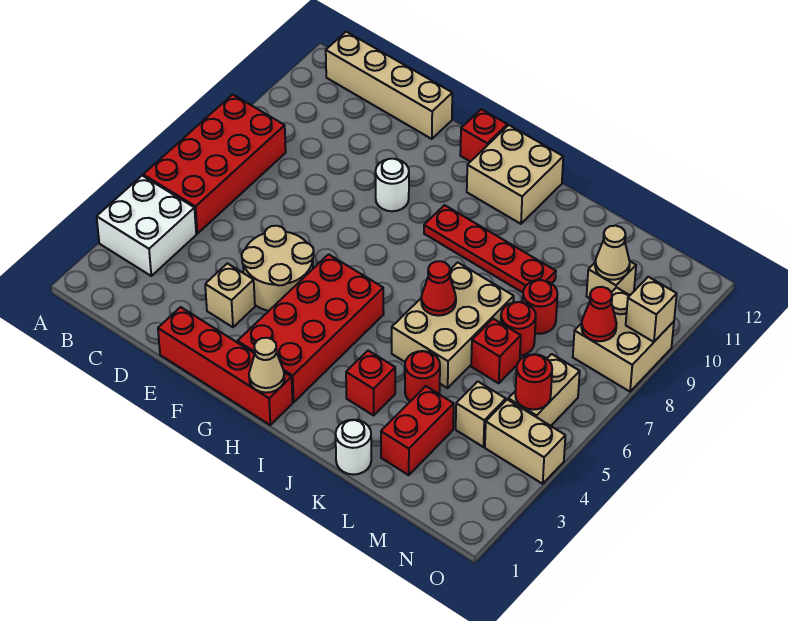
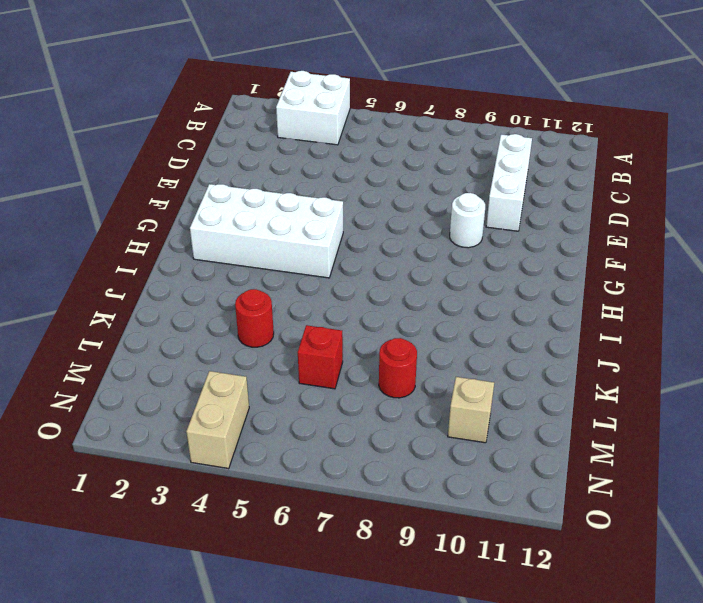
white 1x3 brick [486,134,532,231] -> none
white 2x4 brick [190,184,343,278] -> red 2x4 brick [237,254,384,402]
none -> red 2x4 brick [143,94,286,234]
none -> tan 1x4 brick [326,32,452,139]
none -> red 1x4 brick [158,307,293,425]
none -> tan 1x1 brick [205,263,255,327]

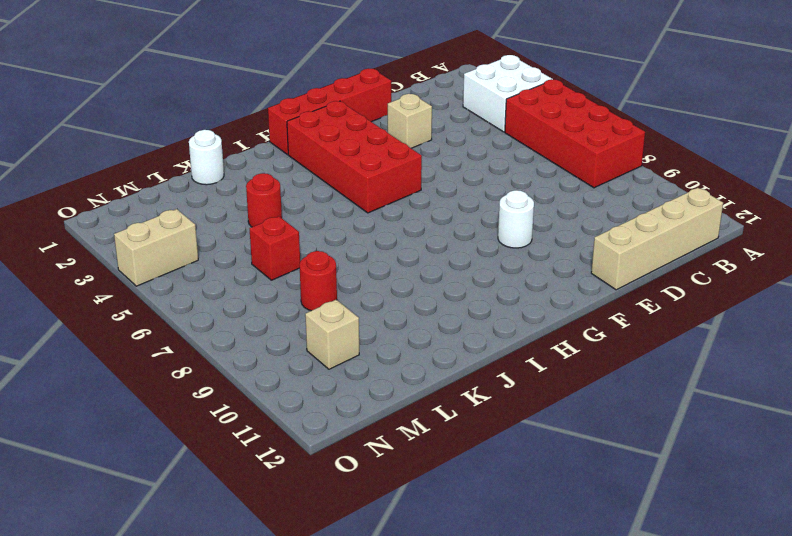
none -> tan 2x2 round brick [242,226,314,311]
none -> red 1x1 brick [460,109,507,162]
none -> red 1x4 plate [424,205,556,293]
none -> tan 2x2 brick [467,125,563,224]

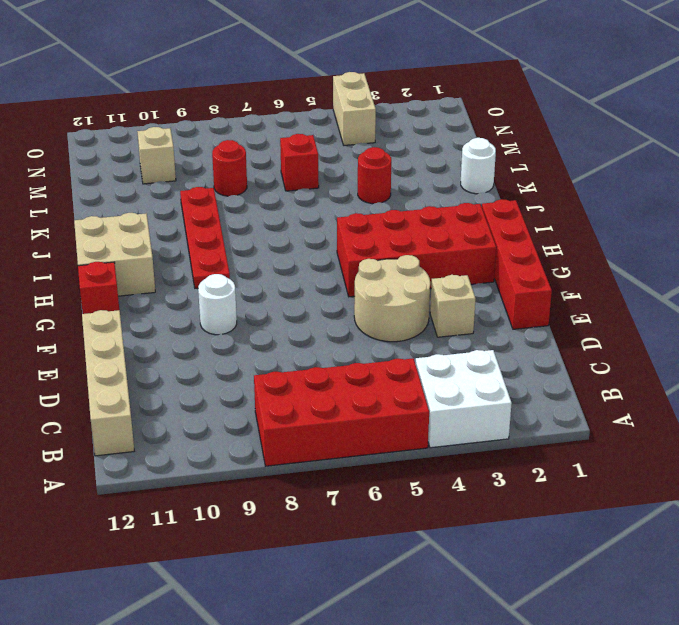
none -> red 1x1 brick [346,351,395,415]
none -> tan 2x3 brick [392,262,514,388]
none -> red 1x2 brick [381,386,454,475]
none -> red 1x1 round brick [501,302,536,356]

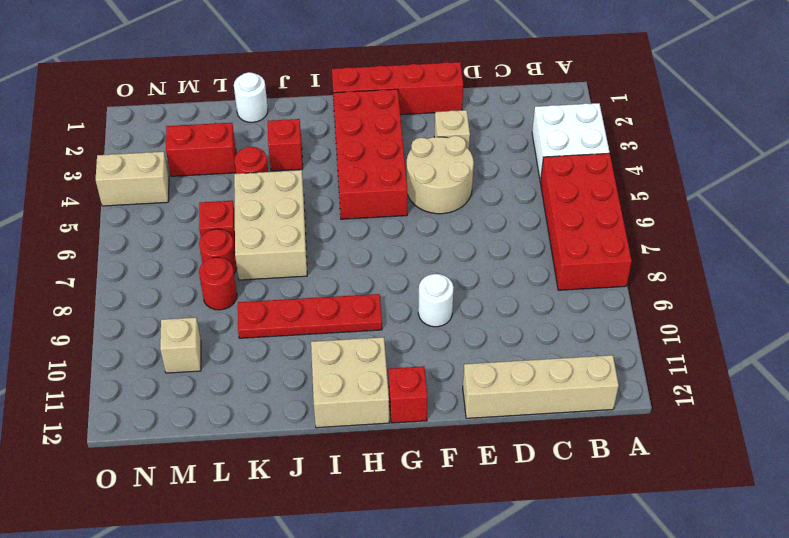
red 1x2 brick [166,123,236,176] -> red 1x2 brick turned to [381,386,454,475]
none -> tan 1x1 brick [456,381,506,447]
none -> tan 1x2 brick [508,354,580,426]
none -> tan 2x2 brick [573,288,674,392]
none -> tan 1x1 cone [249,338,284,393]

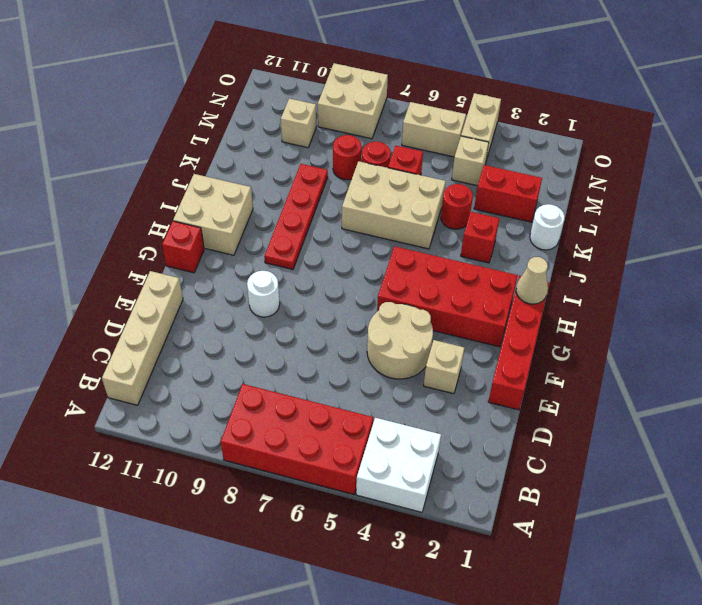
none -> red 1x1 cone [421,261,456,316]
none -> tan 1x1 cone [595,226,630,280]
none -> red 1x1 round brick [515,354,552,410]
none -> red 1x1 cone [581,287,617,341]

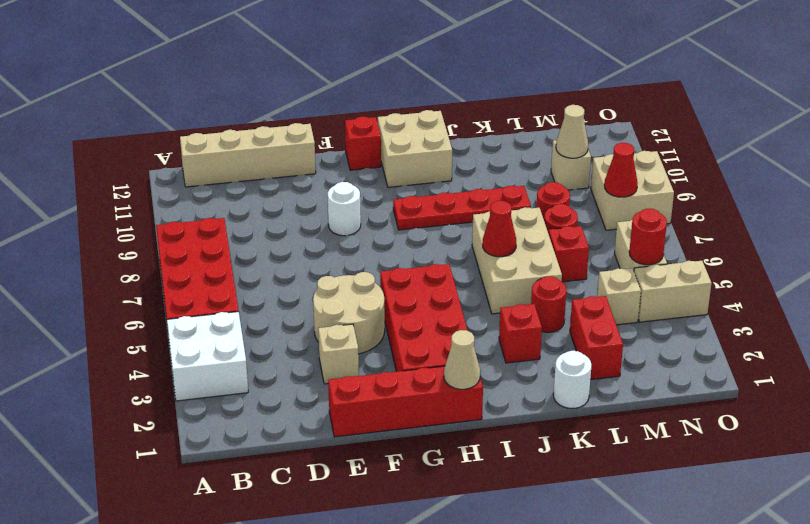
none -> tan 1x1 brick [626,277,677,342]

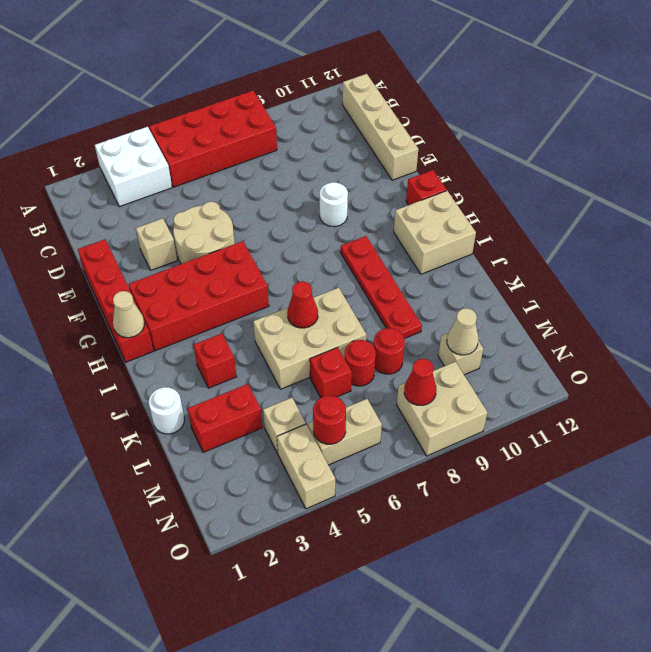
none -> red 1x1 round brick [405,351,440,401]
none -> tan 1x1 brick [626,277,677,342]

